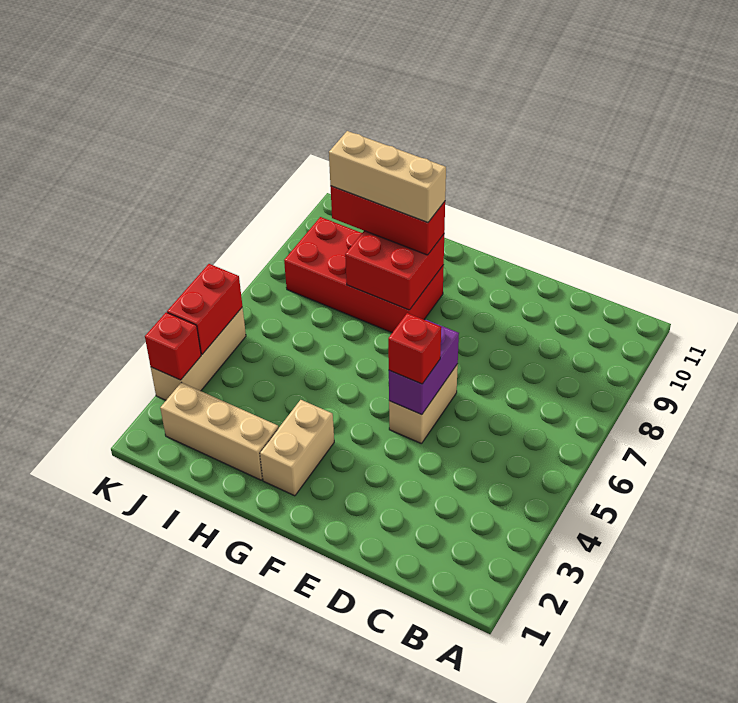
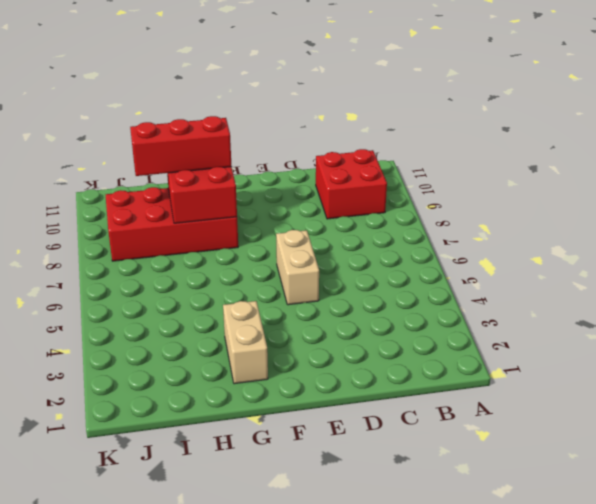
red 2x2 brick [316,149,387,219] -> none
none -> tan 1x3 brick [160,383,279,480]
none -> tan 1x3 brick [151,307,246,400]
none -> purple 1x2 brick [389,320,459,415]

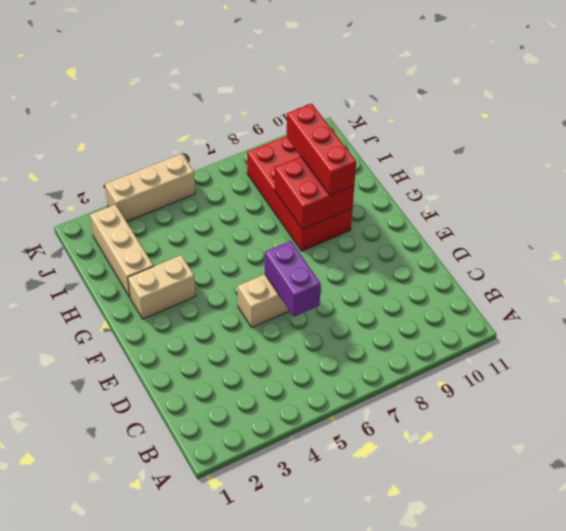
purple 1x2 brick [265,241,321,317] -> purple 1x2 brick turned to [389,320,459,415]
none -> red 1x1 brick [145,312,201,380]
none -> red 1x2 brick [167,264,243,354]
none -> red 1x1 brick [388,313,441,384]

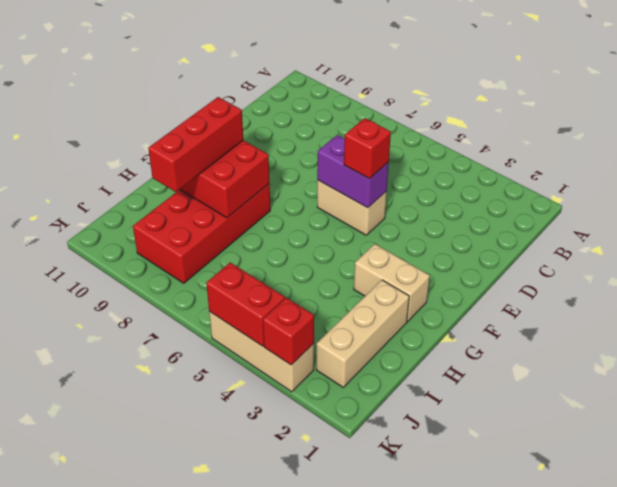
none -> tan 1x3 brick [329,131,446,223]

